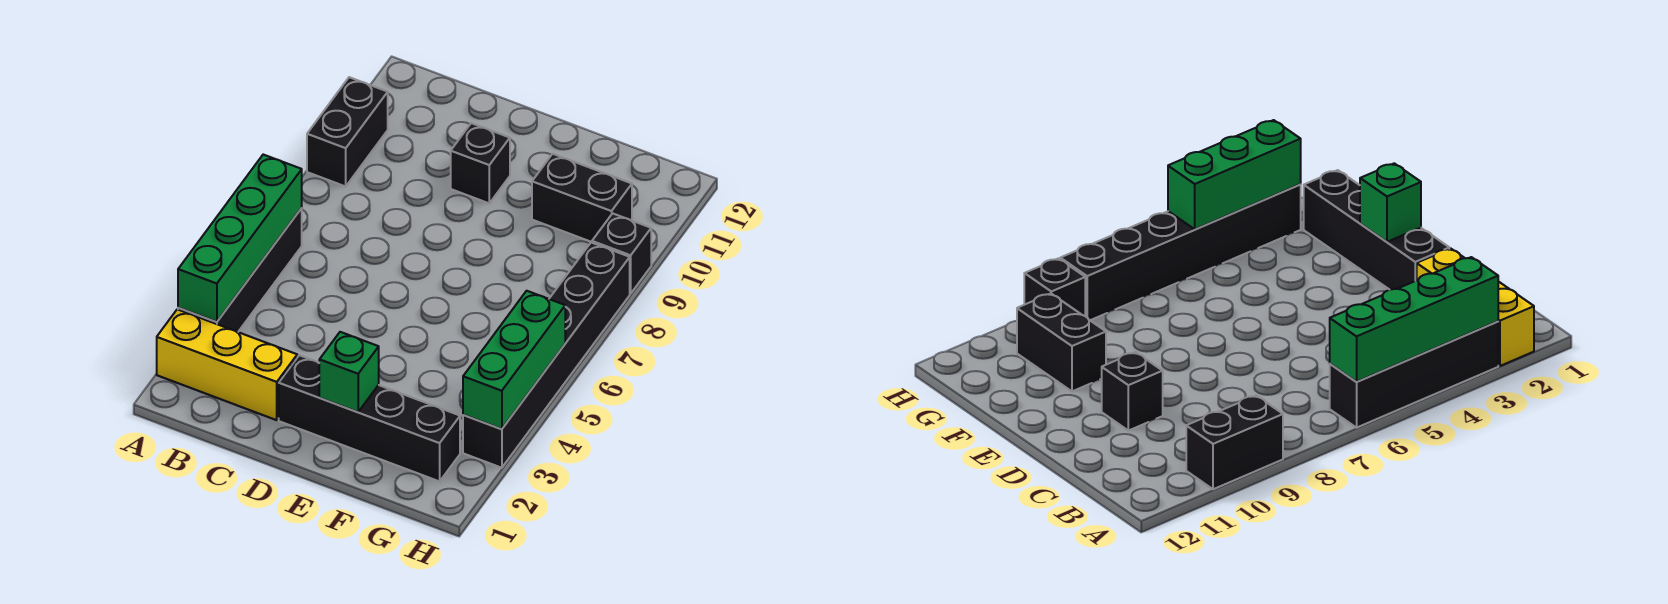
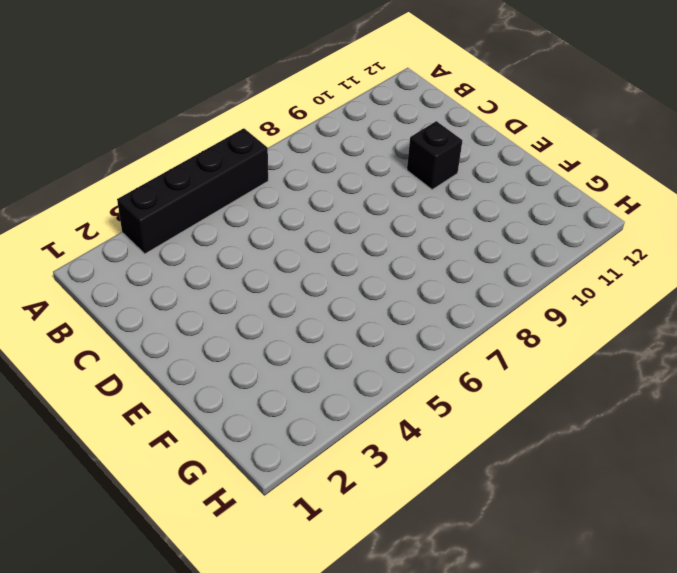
none -> yellow 1x3 brick [157,309,297,420]
none -> black 1x2 brick [307,77,388,186]

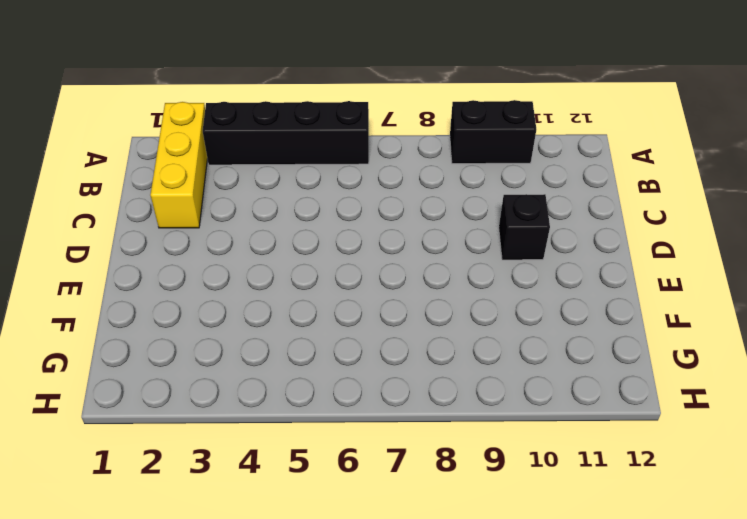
none -> black 1x4 brick [279,355,460,481]
none -> black 1x2 brick [532,154,632,242]

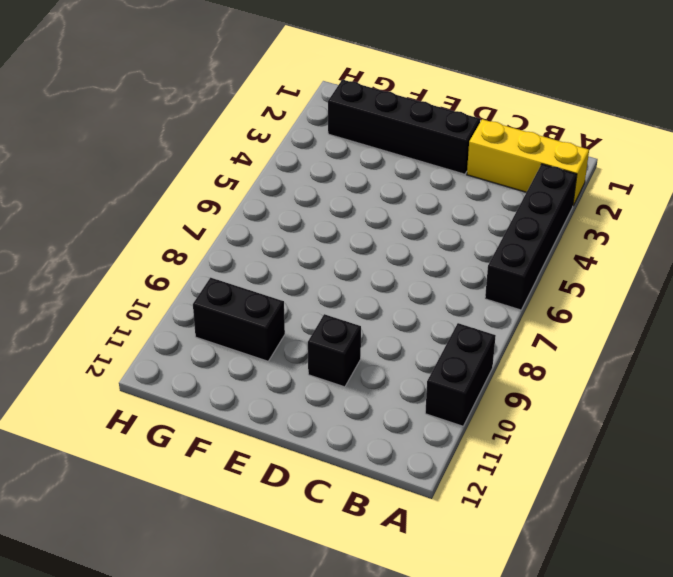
none -> black 1x6 brick [463,242,630,468]
none -> black 1x1 brick [592,213,651,294]

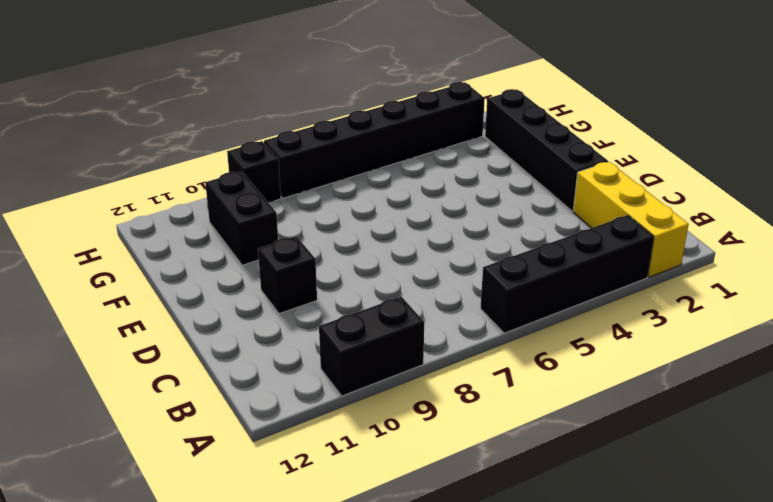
none -> green 1x4 brick [178,155,302,322]
none -> green 1x1 brick [319,332,379,412]

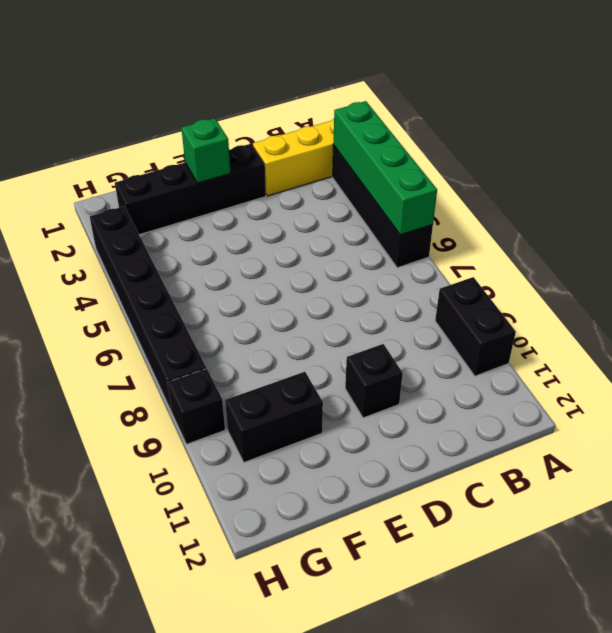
none -> green 1x3 brick [463,291,565,429]

